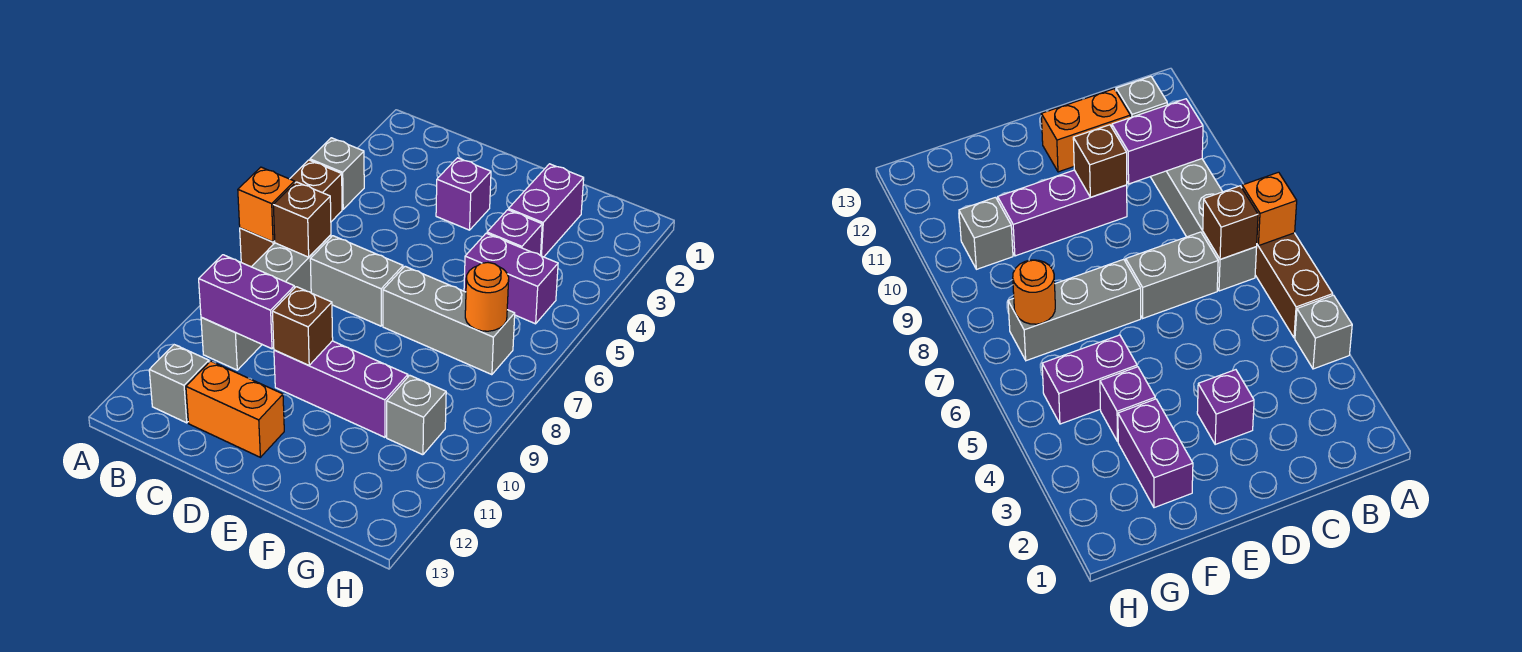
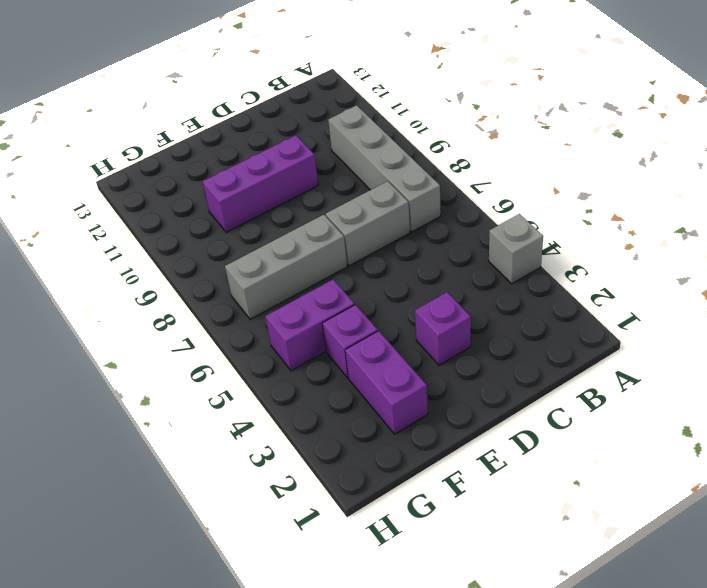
none -> brown 1x3 brick [240,160,342,267]
none -> grey 1x1 brick [149,345,209,423]
none -> orange 1x2 brick [186,361,284,457]

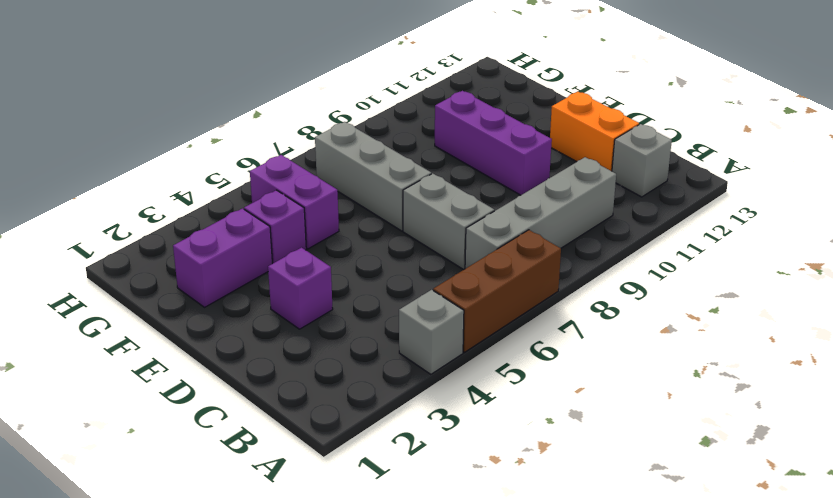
none -> grey 1x1 brick [387,375,446,455]
none -> orange 1x1 brick [238,167,295,242]
none -> brown 1x1 brick [273,182,331,257]

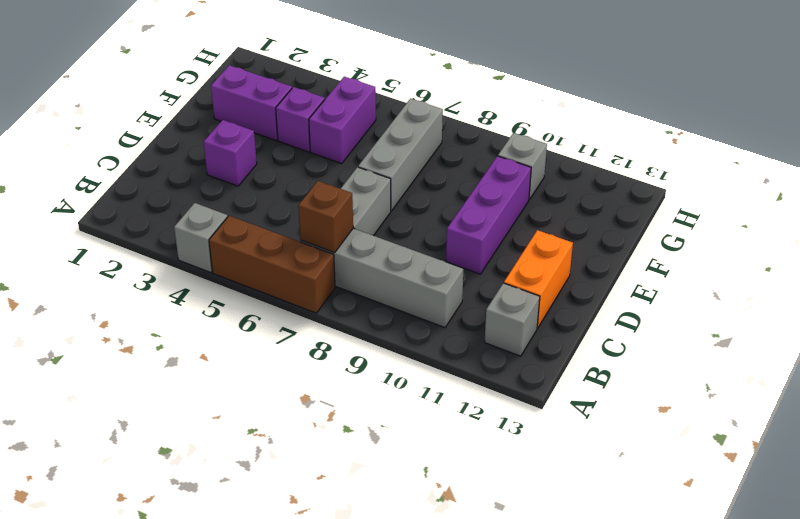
none -> orange 1x1 brick [238,167,295,242]
none -> purple 1x2 brick [199,255,295,349]
none -> brown 1x1 brick [272,287,333,365]

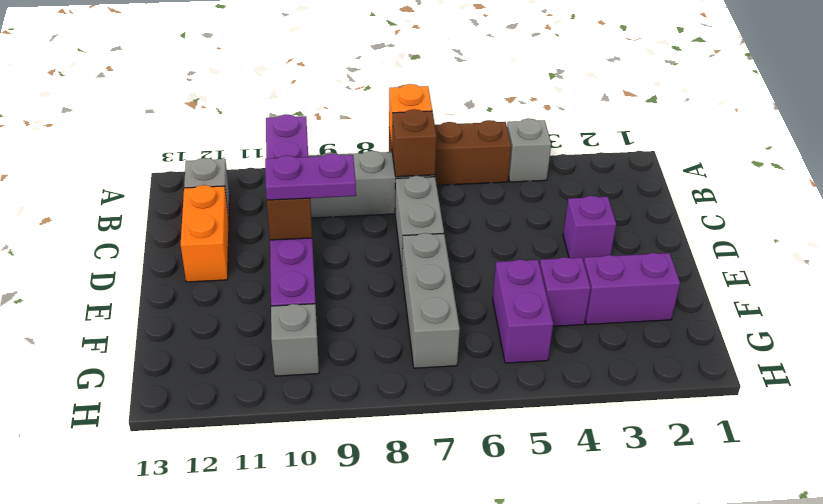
purple 1x2 plate [265,154,356,200] -> none
none -> orange 1x1 round brick [465,263,509,331]

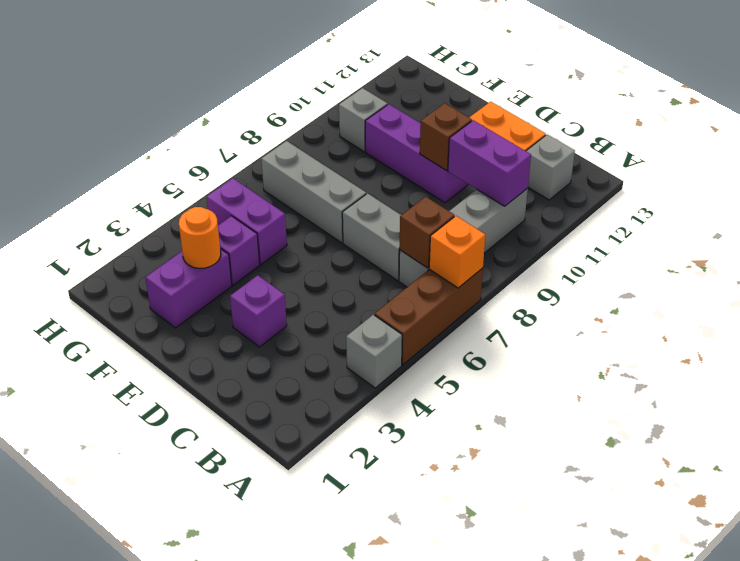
orange 1x1 round brick [179,207,221,268] -> orange 1x1 round brick moved to [465,263,509,331]

